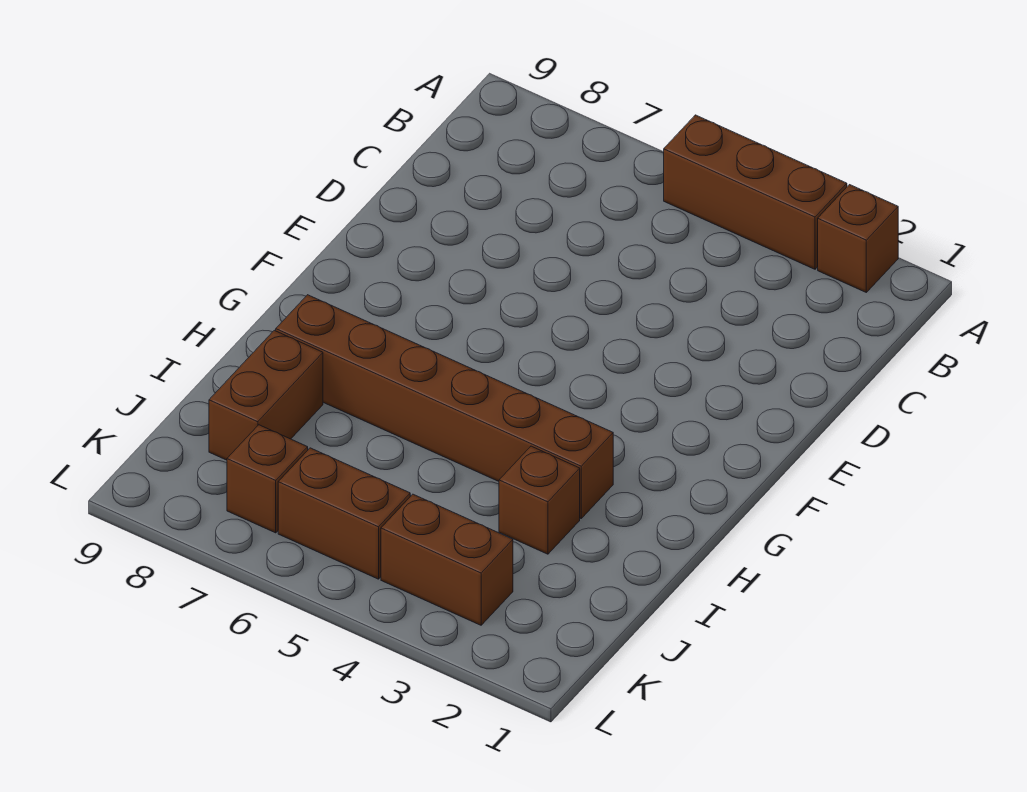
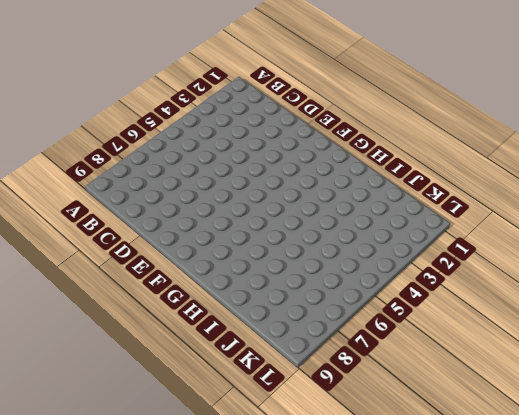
none -> brown 1x1 brick [818,185,898,292]
none -> brown 1x3 brick [664,115,847,269]

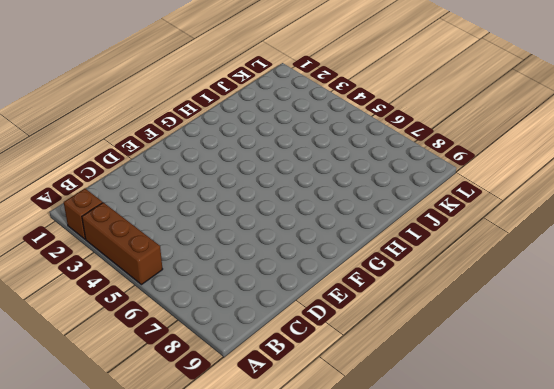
none -> brown 1x6 brick [276,295,613,518]
none -> brown 1x1 brick [499,446,580,554]

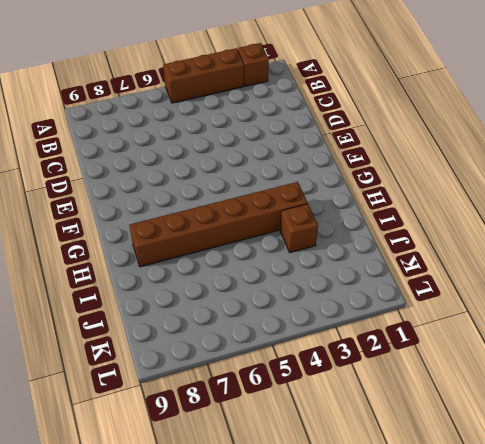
none -> brown 1x2 brick [209,330,323,460]
none -> brown 1x2 brick [381,494,513,625]

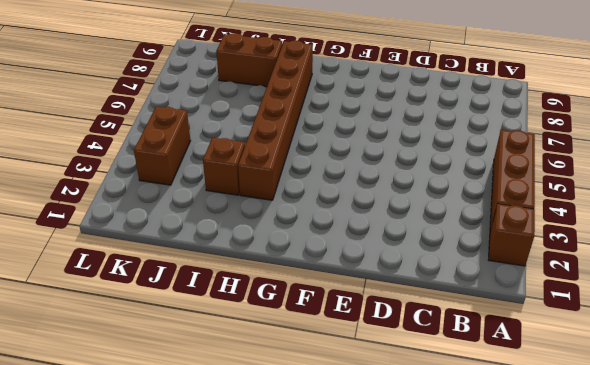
none -> brown 1x2 brick [278,448,410,579]
none -> brown 1x1 brick [227,425,308,533]

